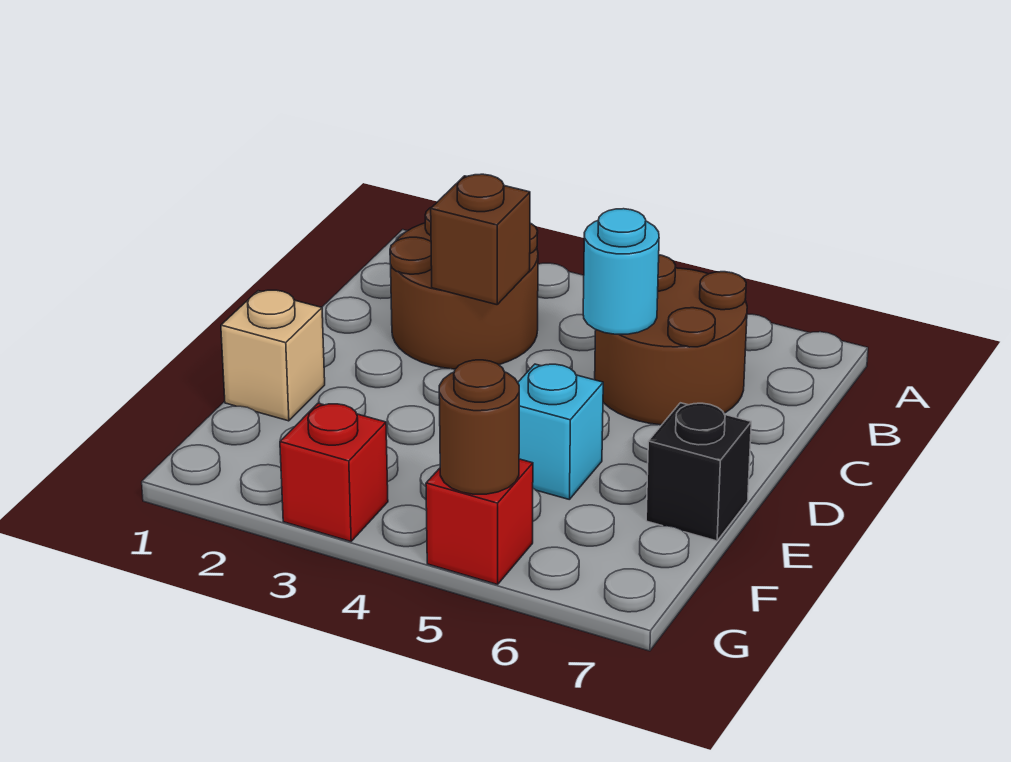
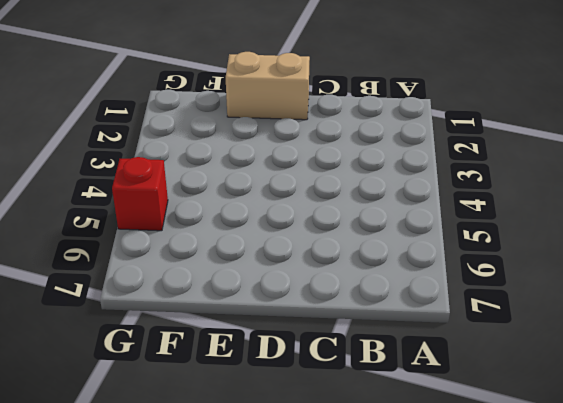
tan 1x2 brick [226,52,310,120] -> tan 1x1 brick [221,290,325,421]
none -> brown 2x2 round brick [390,207,538,369]
none -> brown 2x2 round brick [595,255,747,425]

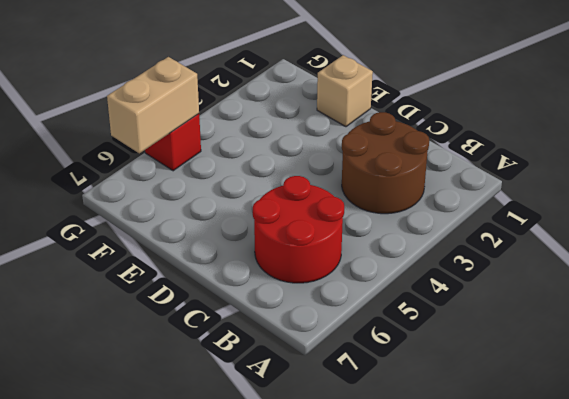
red 2x2 round brick [253,176,344,283] -> brown 2x2 round brick [595,255,747,425]
tan 1x2 brick [107,57,199,153] -> brown 1x1 round brick [439,360,519,494]
none -> cyan 1x1 brick [518,364,603,500]
none -> black 1x1 brick [646,403,751,541]

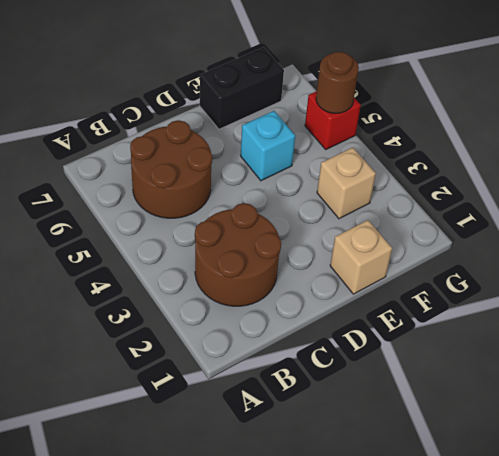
black 1x2 brick [200,47,284,129] -> black 1x1 brick [646,403,751,541]
tan 1x1 brick [317,148,376,219] -> none
none -> red 1x1 brick [280,403,388,541]
none -> brown 1x1 brick [431,174,530,305]

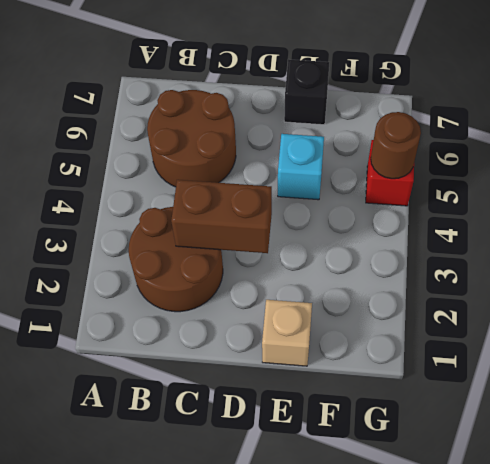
brown 1x2 brick [171,180,272,253] -> brown 1x1 brick [431,174,530,305]
none -> red 1x1 brick [280,403,388,541]
none -> cyan 1x1 round brick [583,209,659,334]

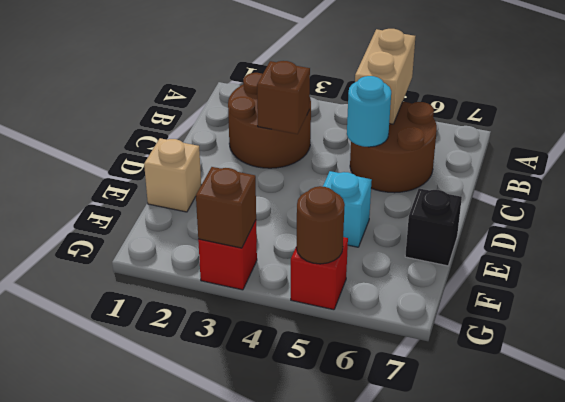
tan 1x2 brick [355,29,415,124] -> none
brown 1x1 brick [196,167,256,248] -> none

